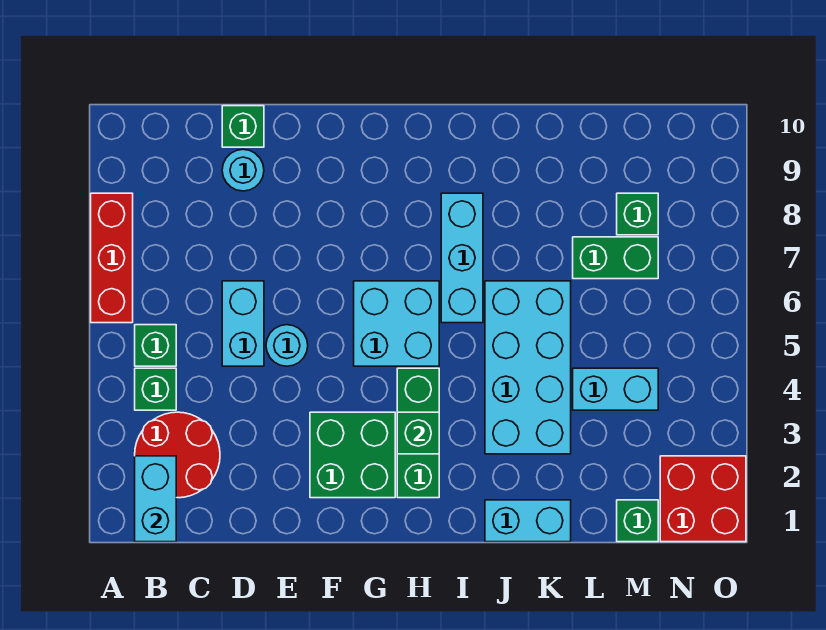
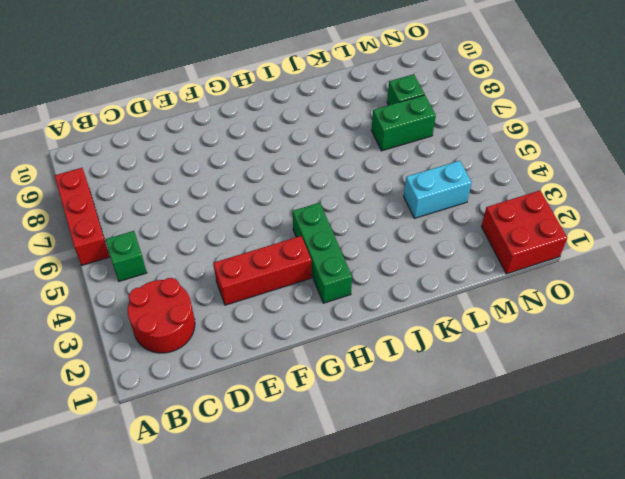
red 1x3 brick [213,236,311,305] -> green 2x2 brick [310,412,395,498]
none -> green 1x1 brick [135,368,176,410]
none -> cyan 1x2 brick [222,281,264,366]
none -> cyan 1x1 round brick [222,149,264,191]

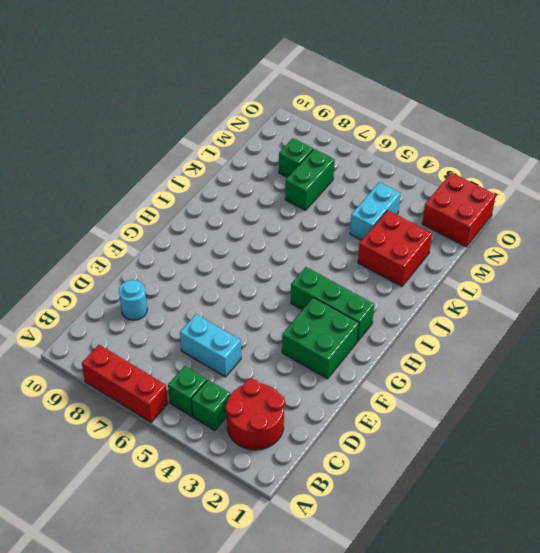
red 2x2 brick [358,210,432,286] -> cyan 2x4 brick [485,281,571,454]
none -> green 1x1 brick [222,106,264,147]
none -> cyan 1x1 round brick [266,325,308,366]
none -> cyan 2x2 brick [354,281,439,366]

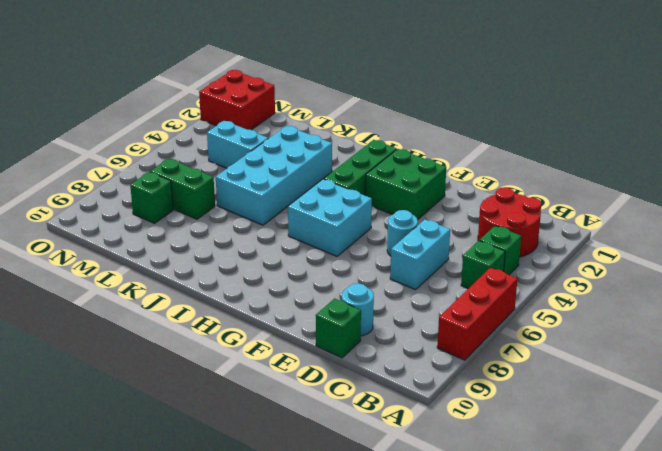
none -> cyan 1x3 brick [441,193,483,323]
none -> cyan 1x2 brick [485,500,571,542]
none -> green 1x1 brick [617,500,658,542]

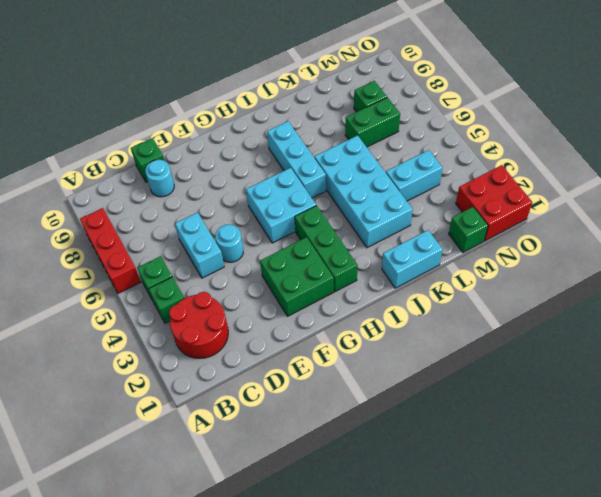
none -> cyan 1x2 brick [135,456,176,542]
none -> green 1x1 brick [397,412,439,454]

